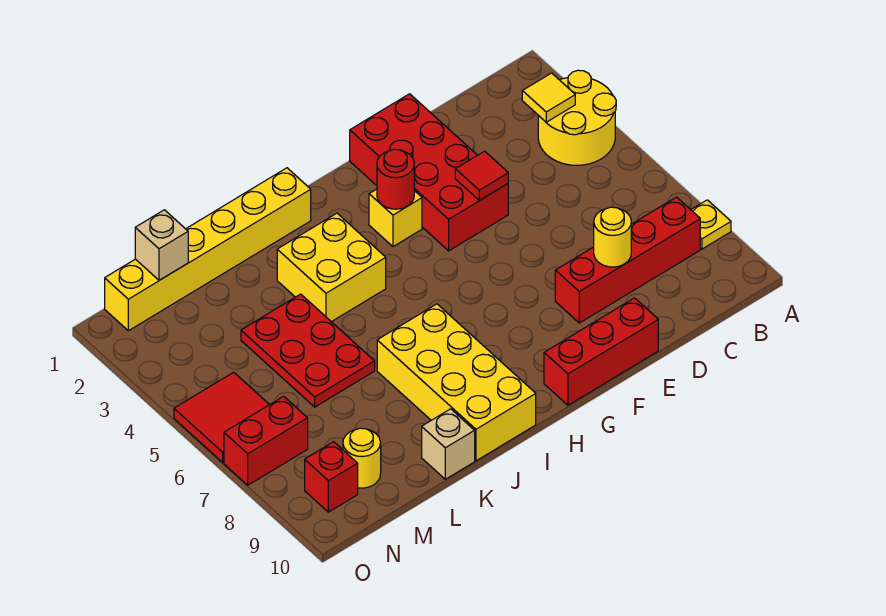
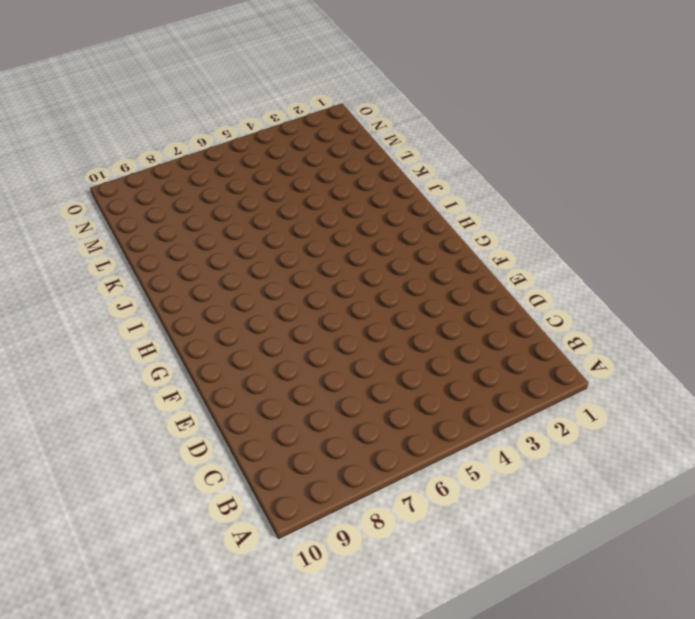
none -> yellow 2x2 round brick [538,70,616,165]
none -> yellow 1x1 plate [691,200,731,249]
none -> red 1x4 brick [555,197,700,323]

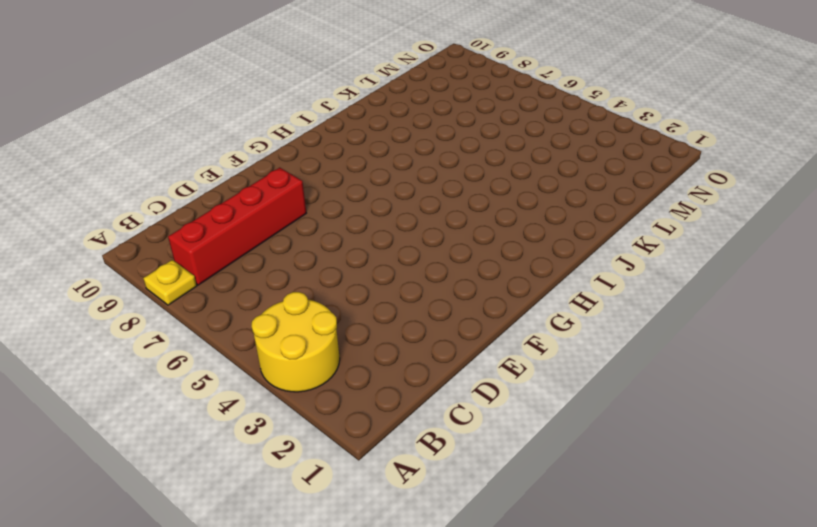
none -> red 2x4 brick [350,94,508,251]
none -> red 1x3 brick [544,298,658,405]
none -> yellow 1x1 brick [369,189,422,247]

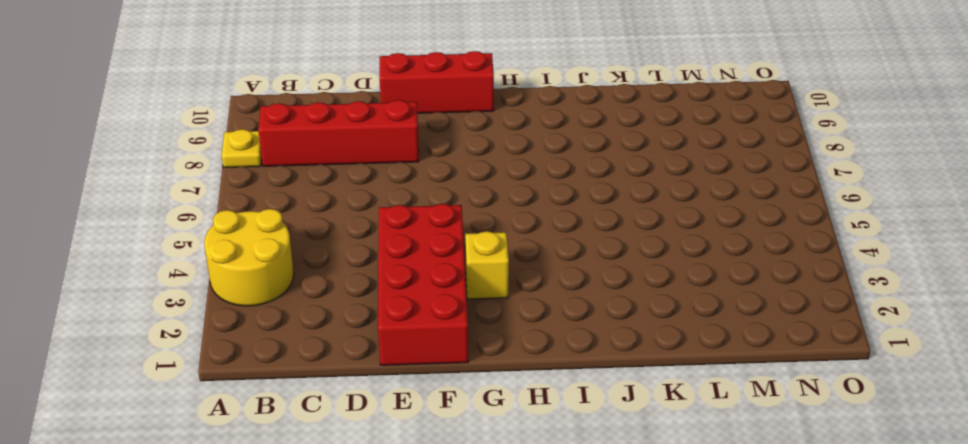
none -> yellow 1x6 brick [105,168,311,331]
none -> yellow 2x2 brick [277,213,386,322]
none -> yellow 2x4 brick [377,304,536,461]

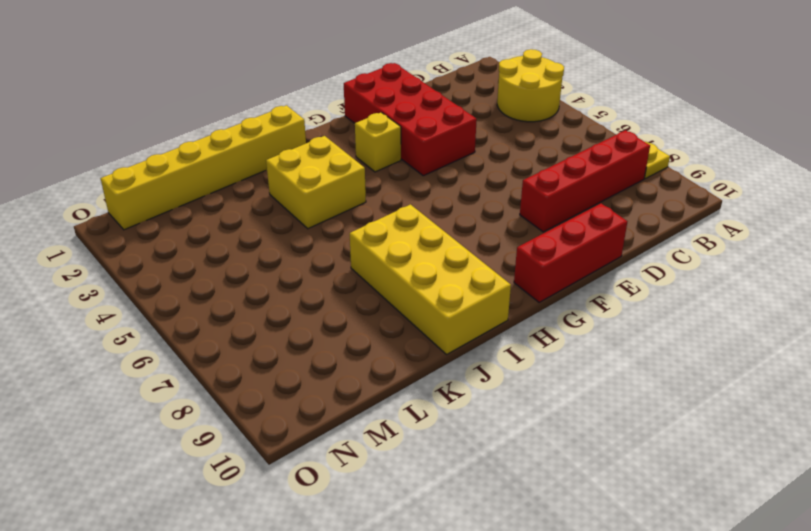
none -> red 2x3 plate [241,294,375,407]
none -> tan 1x1 brick [422,409,475,479]
none -> yellow 1x1 round brick [343,428,381,488]

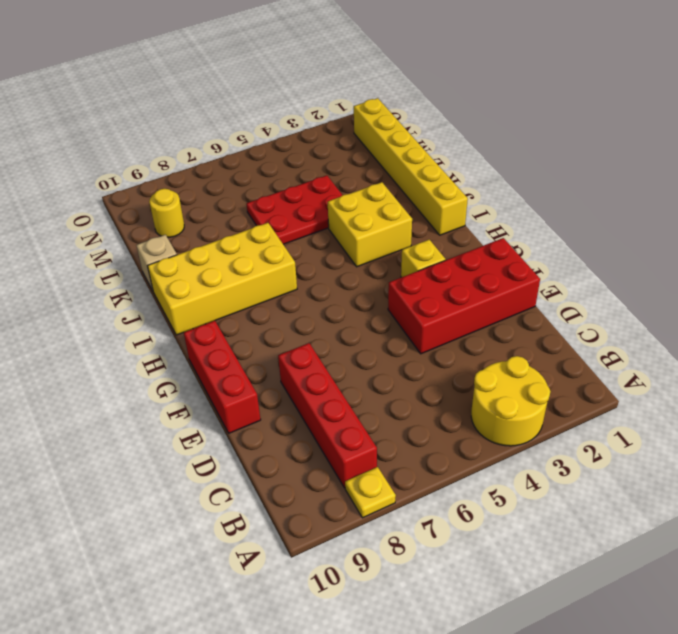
none -> red 2x2 tile [174,372,269,462]
none -> red 1x2 brick [224,396,308,485]
none -> red 1x1 brick [305,442,358,512]

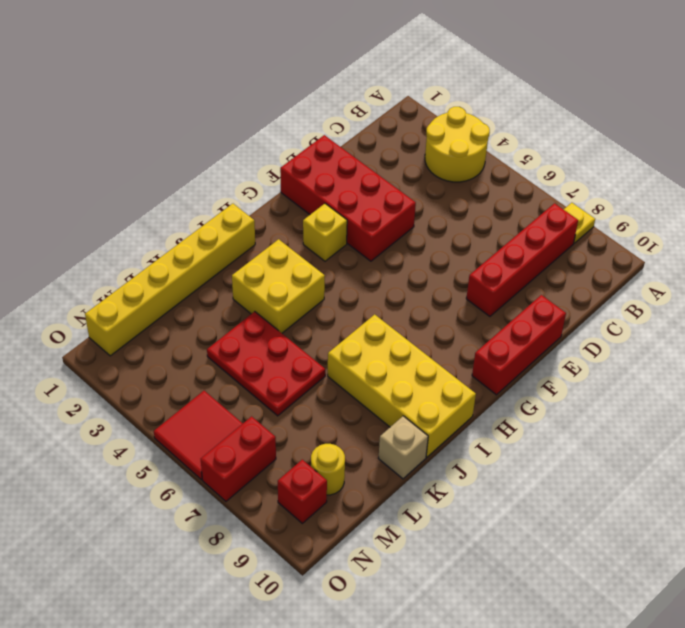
none -> yellow 1x1 tile [522,73,575,122]
none -> yellow 1x1 round brick [594,207,631,267]
none -> red 1x1 tile [455,151,508,200]

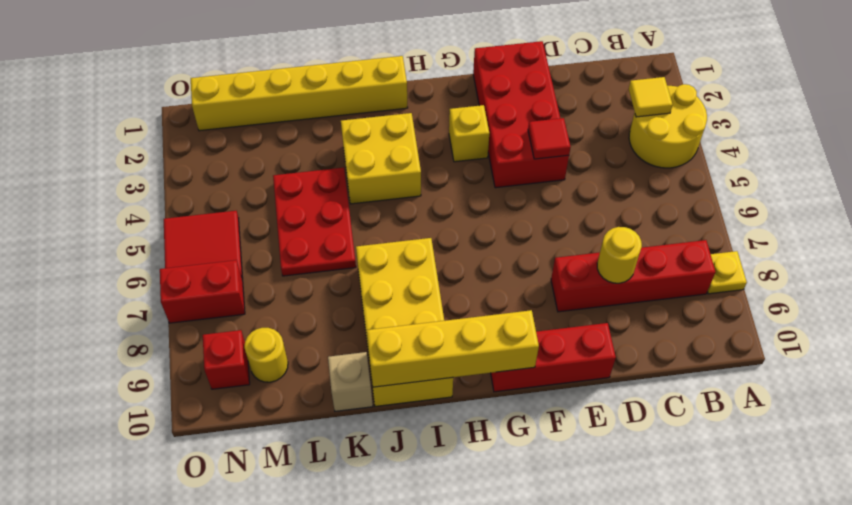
yellow 1x4 brick [367,310,539,387] -> none
none -> red 1x1 round brick [377,149,414,209]
none -> tan 1x1 brick [135,210,188,280]

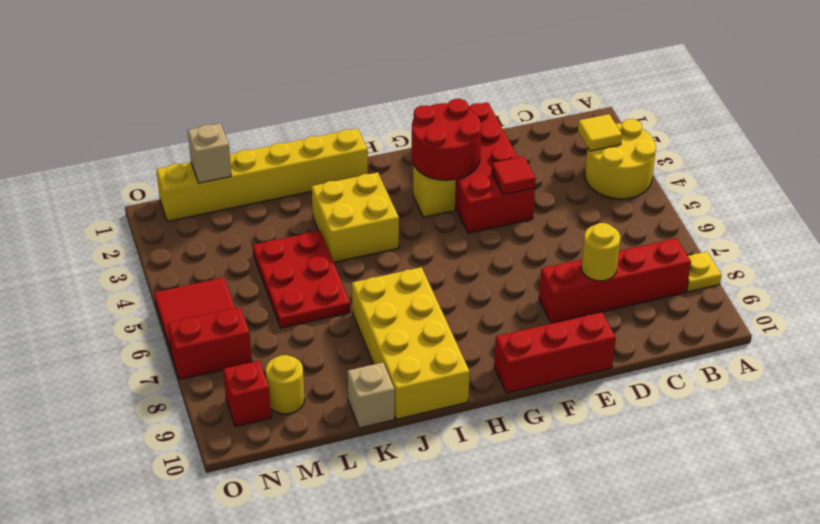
red 2x2 round brick [412,99,481,180] -> red 1x1 round brick [377,149,414,209]

